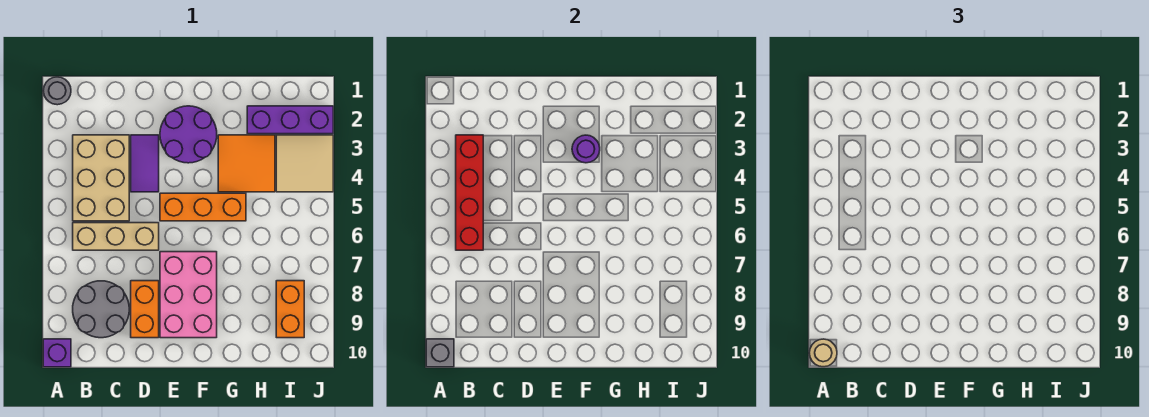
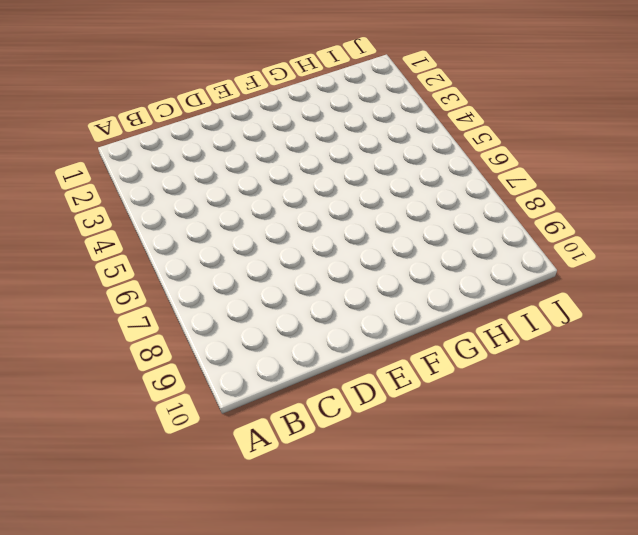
none -> grey 1x1 round brick [43,77,71,105]
none -> purple 1x1 brick [43,339,71,367]
none -> tan 2x3 brick [73,135,129,221]

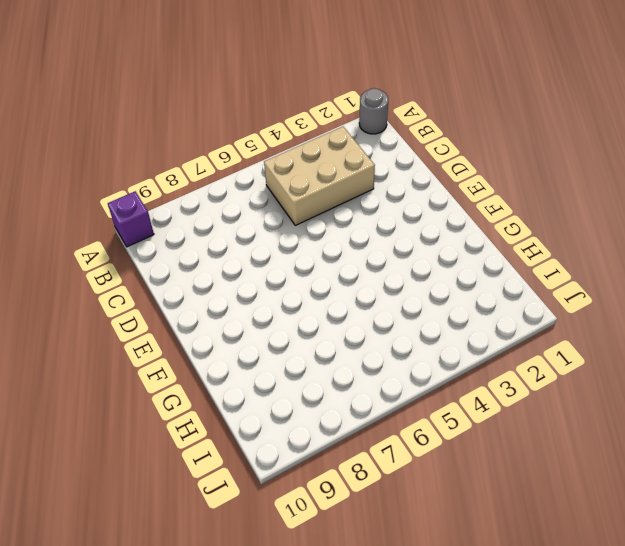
none -> tan 1x3 brick [73,223,159,250]
none -> grey 2x2 round brick [73,281,129,338]
none -> purple 1x2 tile [131,135,159,192]

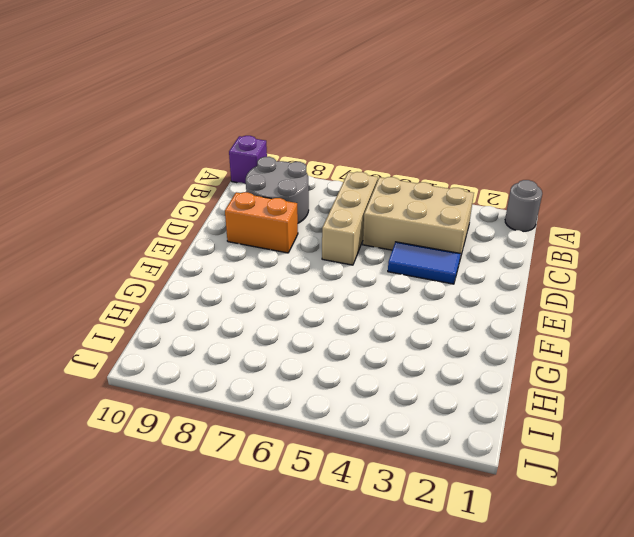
blue 1x2 tile [388,242,461,284] -> purple 1x2 tile [131,135,159,192]
none -> purple 2x2 round brick [160,106,217,163]
none -> orange 1x3 brick [160,193,246,221]
none -> pink 2x3 brick [160,252,217,338]

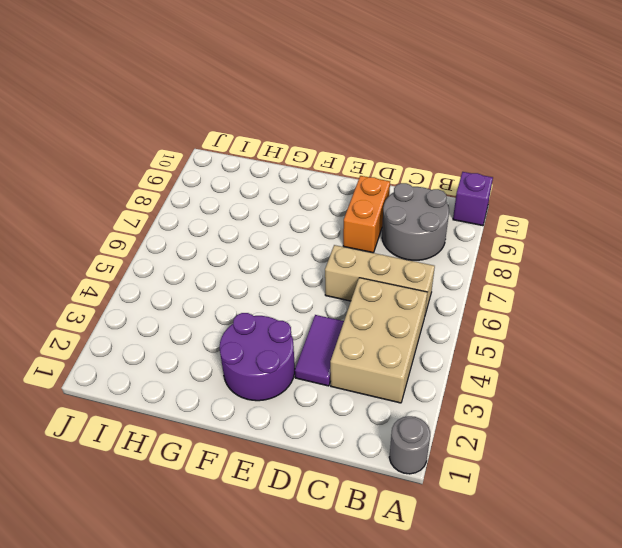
none -> orange 1x3 brick [160,193,246,221]
none -> pink 2x3 brick [160,252,217,338]
none -> orange 2x2 tile [218,135,275,192]

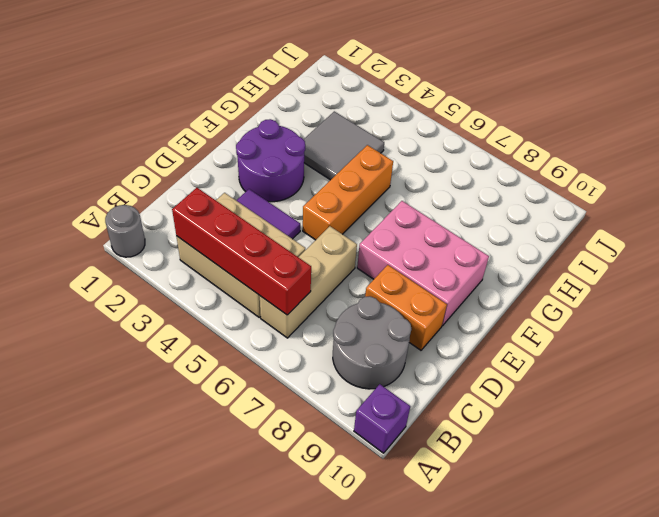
grey 2x2 tile [303,111,384,180] -> orange 2x2 tile [218,135,275,192]
none -> purple 1x3 brick [247,106,333,134]
none -> tan 2x2 tile [276,135,333,192]
none -> orange 1x2 brick [276,281,304,338]

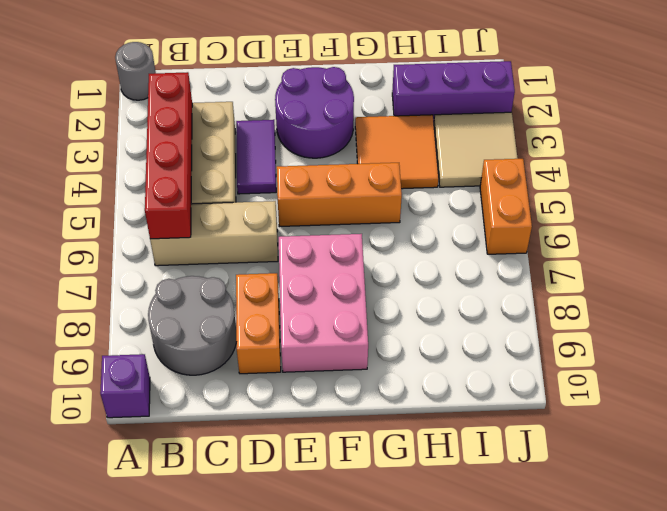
orange 1x2 brick [480,159,532,254] -> orange 1x2 brick moved to [276,281,304,338]
none -> grey 1x1 brick [426,339,454,367]
none -> purple 1x1 round brick [572,135,600,163]
none -> tan 1x1 round brick [809,339,837,367]

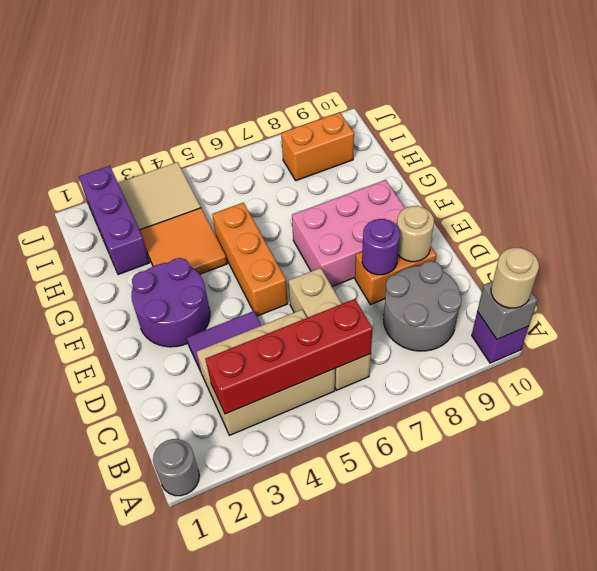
purple 1x1 round brick [362,219,400,275] -> purple 1x1 round brick moved to [572,135,600,163]
tan 1x1 round brick [397,206,434,262] -> none

